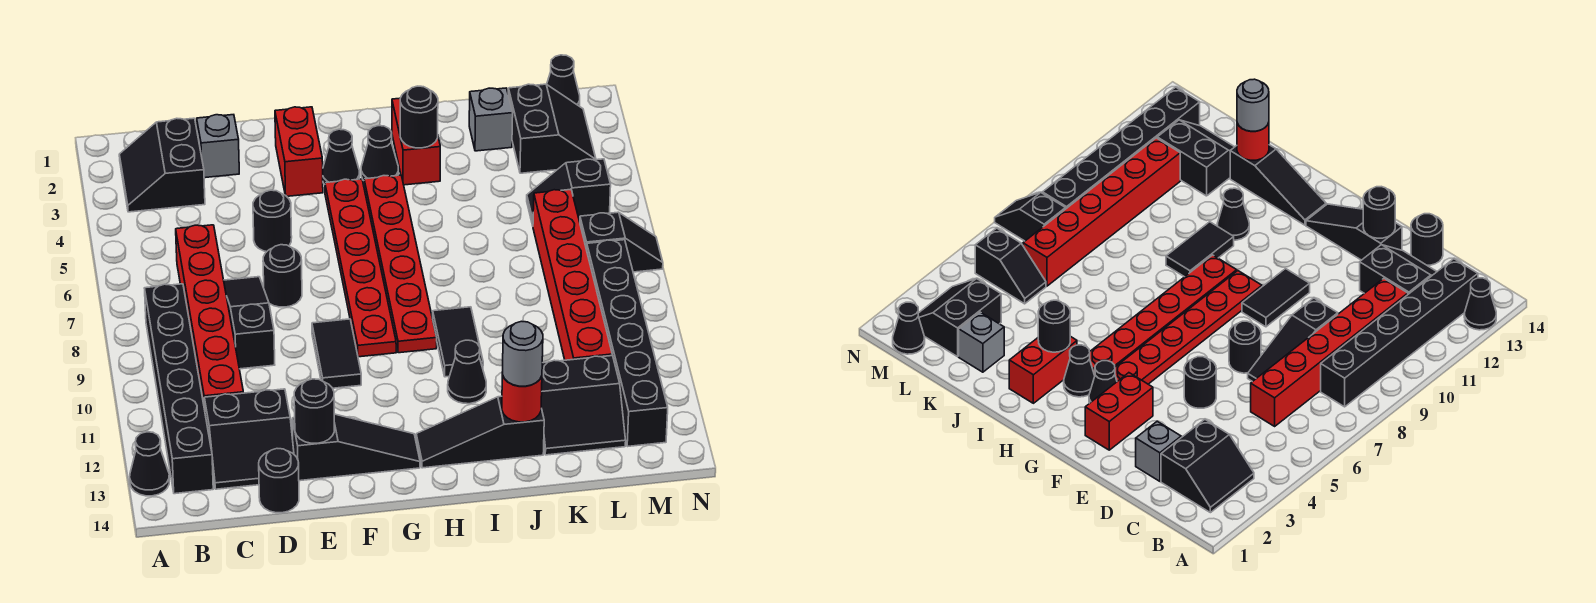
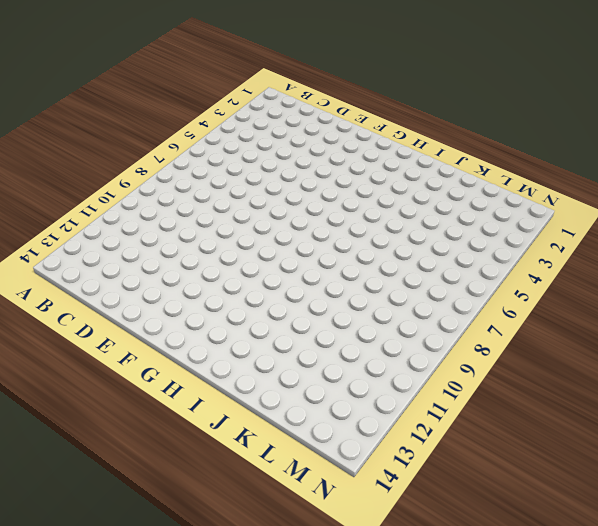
none -> black 1x1 cone [130,432,169,496]
none -> black 2x2 slope [119,118,205,212]
none -> black 1x6 brick [145,284,213,494]
none -> red 1x6 brick [176,225,243,409]

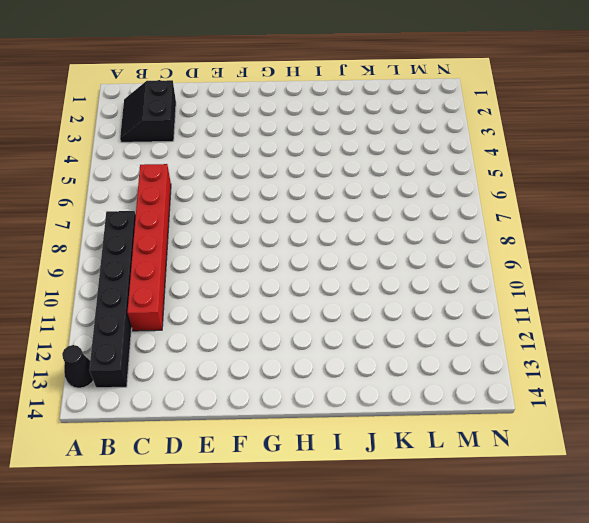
none -> black 2x2 slope [204,389,294,489]
none -> grey 1x1 brick [197,115,239,178]
none -> black 1x3 slope [224,277,275,369]
none -> black 1x1 round brick [259,449,299,513]

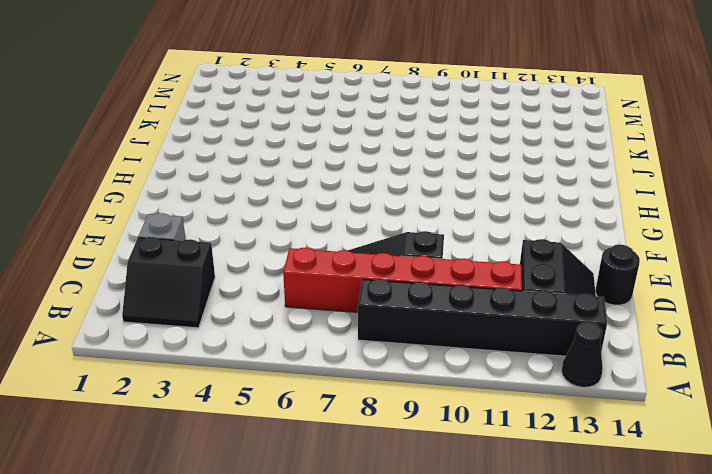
none -> black 1x1 round brick [253,190,292,252]
none -> black 1x1 round brick [263,245,302,307]
none -> black 1x3 slope [292,414,420,481]
none -> red 1x2 brick [275,107,323,196]

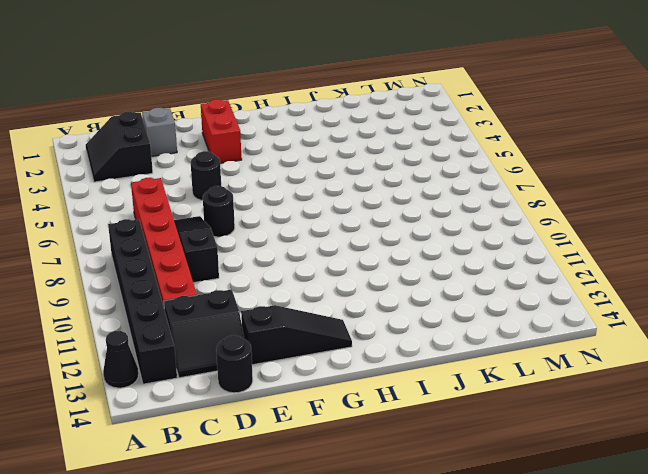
none -> black 1x2 tile [312,319,361,388]
none -> black 1x1 cone [323,129,359,184]
none -> red 1x6 plate [325,179,396,357]
none -> black 1x1 cone [361,126,398,181]

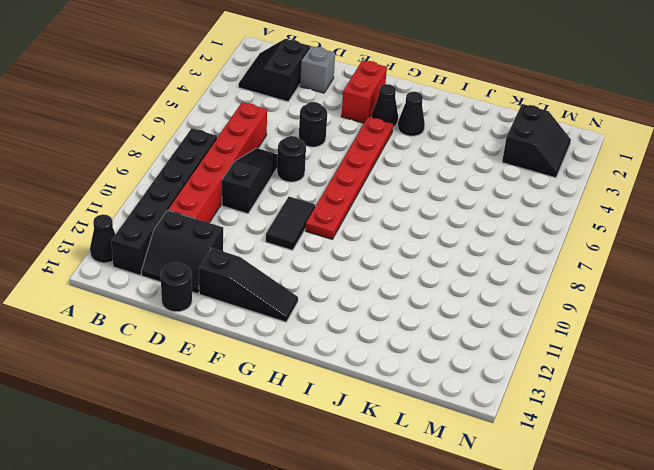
none -> red 1x6 plate [364,175,437,353]
none -> black 1x3 slope [416,396,544,468]
none -> red 1x2 brick [392,98,440,185]
none -> black 1x2 tile [433,307,483,377]

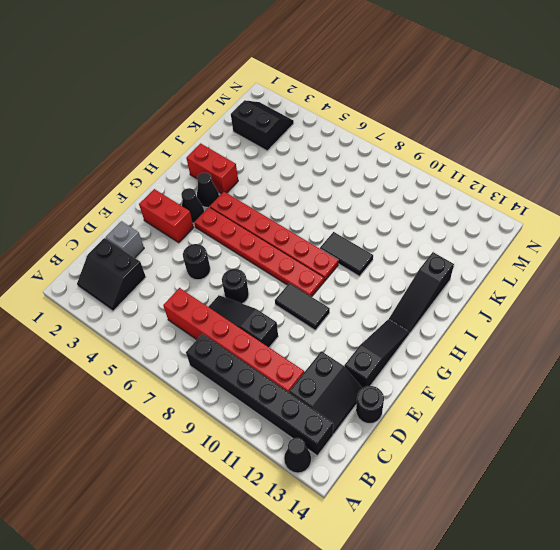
none -> black 1x1 cone [448,340,486,404]
none -> grey 1x1 brick [469,88,513,151]
none -> black 2x2 slope [541,356,626,455]
none -> black 1x2 slope [527,159,611,225]

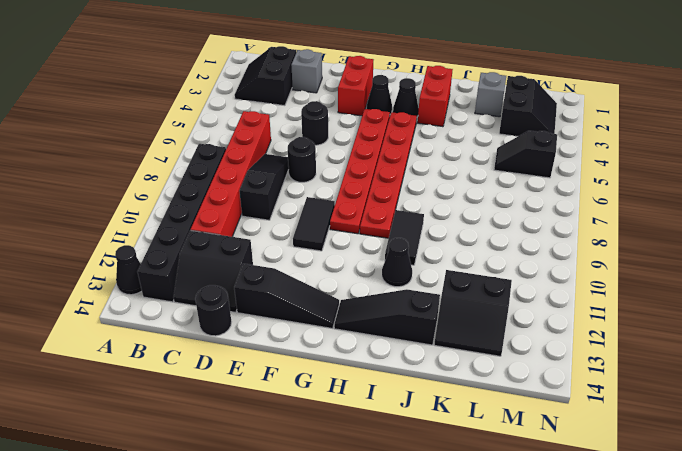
none -> red 1x6 brick [533,189,612,360]
none -> black 1x1 cone [547,55,580,106]
none -> black 1x2 slope [580,212,663,272]
none -> black 1x6 brick [587,240,668,446]

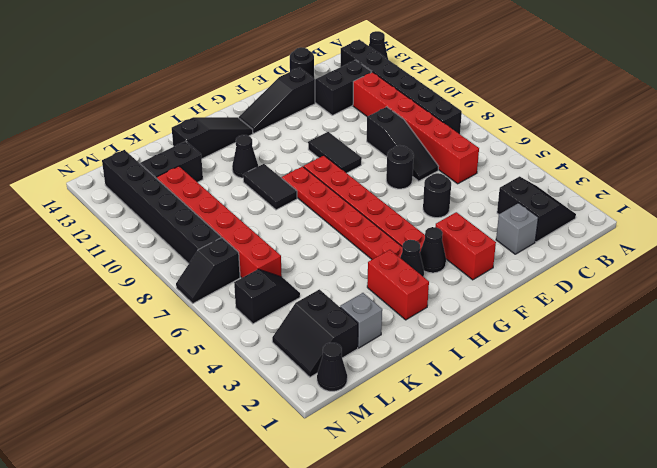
none -> black 1x1 round brick [294,379,334,443]
none -> black 1x1 round brick [400,86,438,148]
none -> red 1x1 round brick [502,372,542,422]
none -> grey 1x1 round brick [503,321,543,386]

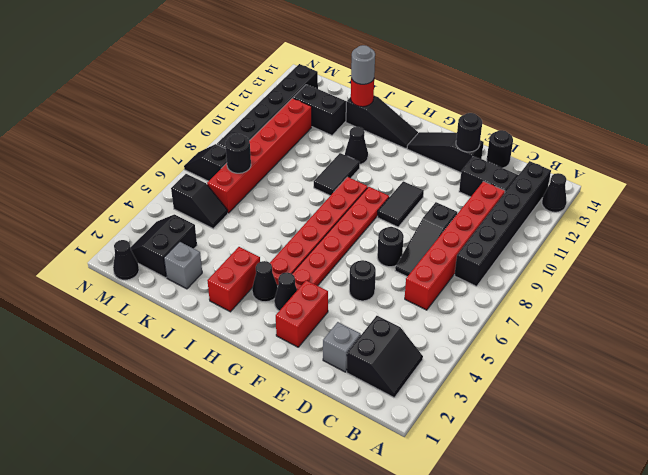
black 1x1 round brick [225,134,251,173] -> black 1x1 round brick moved to [400,86,438,148]

